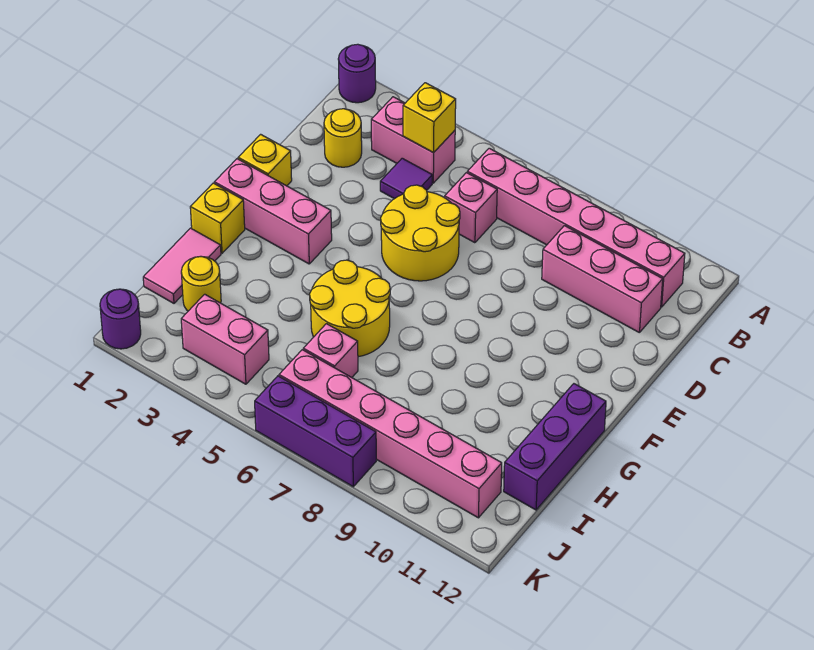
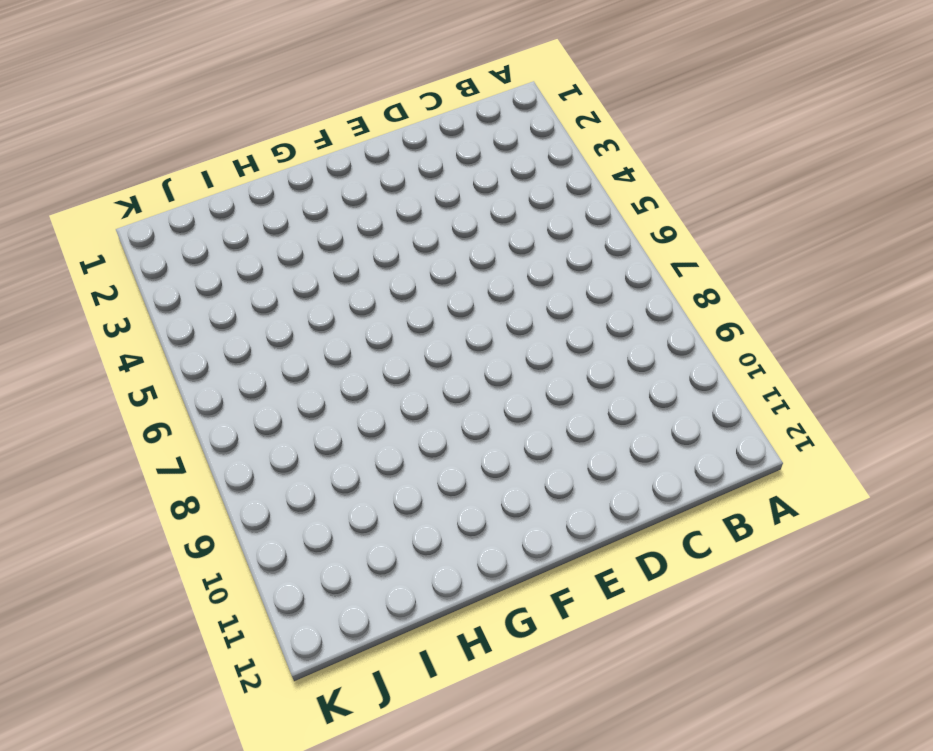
none -> purple 1x1 round brick [338,44,376,103]
none -> pink 1x2 brick [371,97,455,183]
none -> pink 1x6 brick [467,148,685,307]

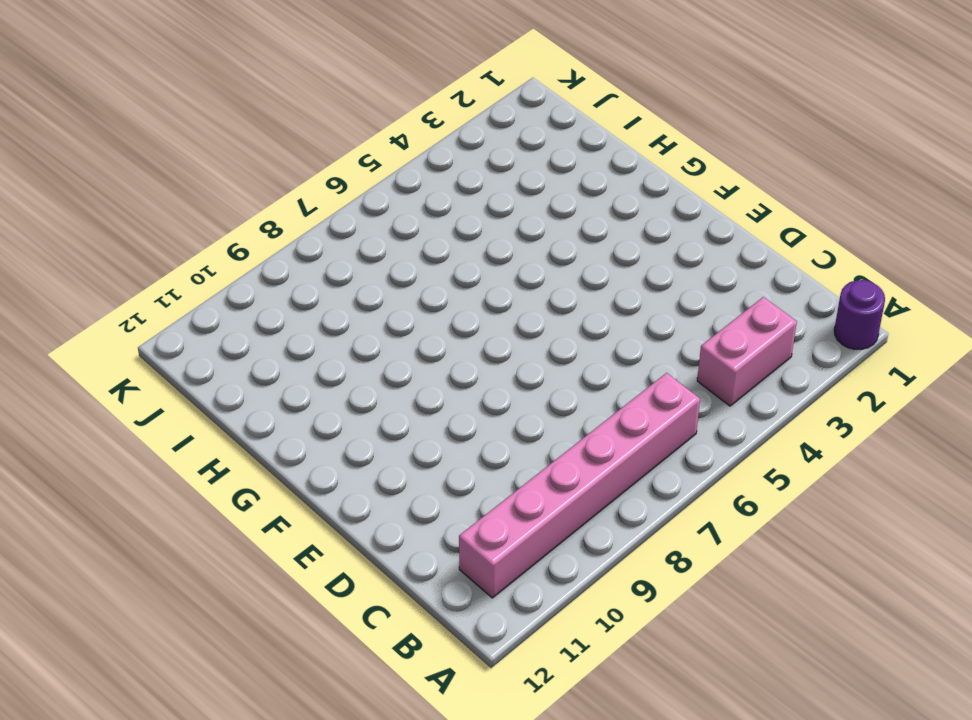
none -> yellow 1x1 round brick [324,109,362,167]
none -> purple 1x1 tile [380,158,432,199]
none -> pink 1x1 brick [445,173,497,243]

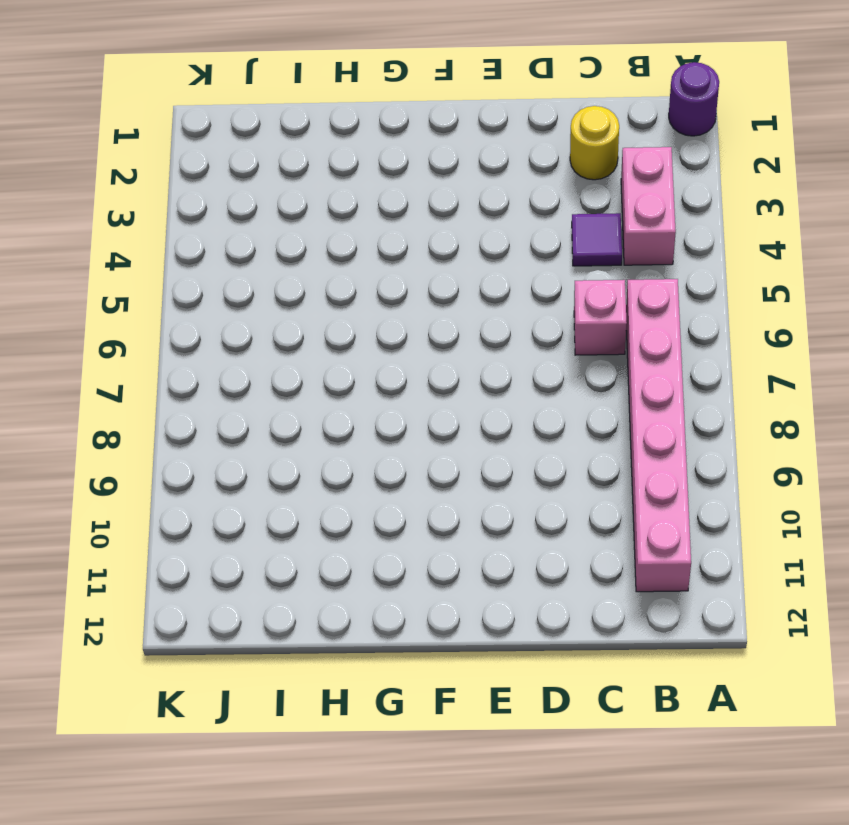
none -> pink 1x3 brick [542,226,663,333]
none -> yellow 2x2 round brick [381,185,460,281]
none -> yellow 1x1 brick [238,134,292,186]

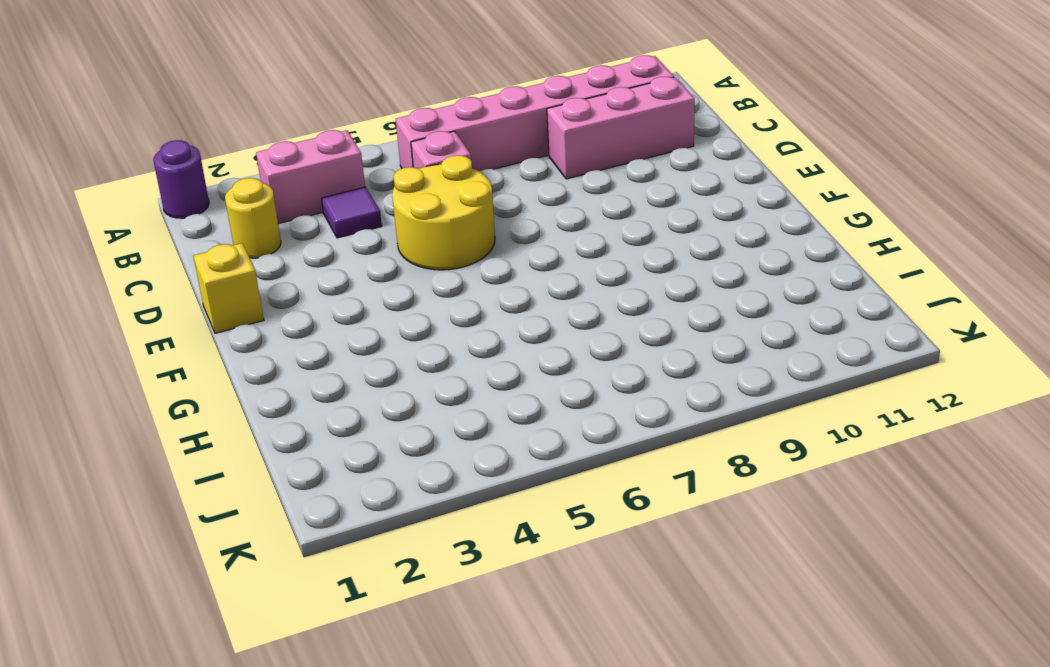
none -> pink 1x3 brick [214,159,332,264]
none -> yellow 1x1 brick [190,183,245,253]
none -> yellow 2x2 round brick [310,260,390,357]

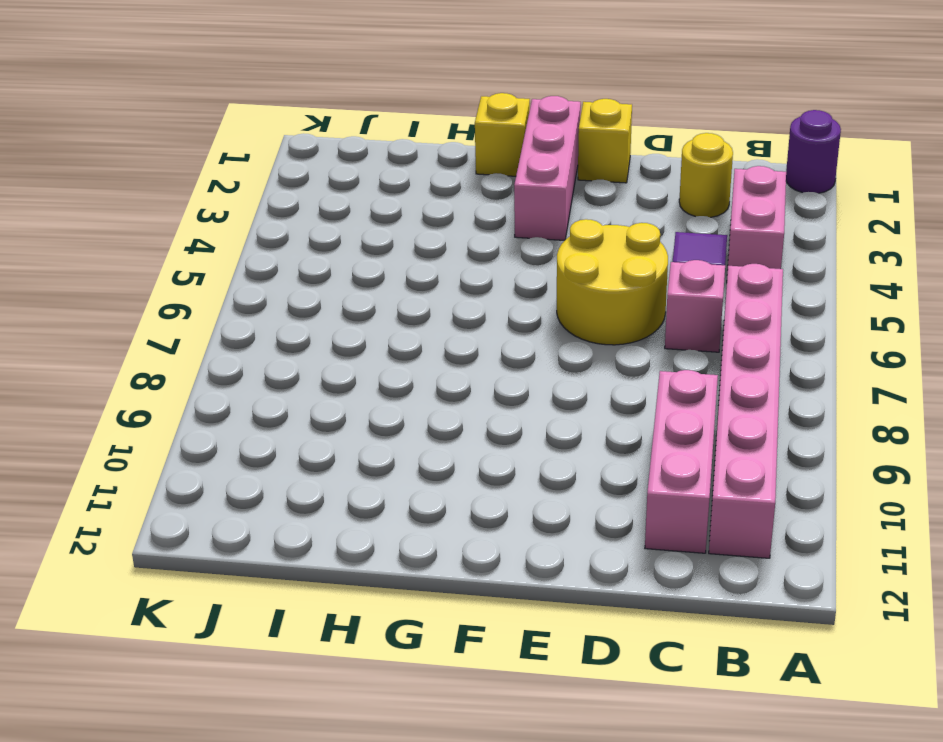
none -> yellow 2x2 round brick [310,260,390,357]
none -> purple 1x3 brick [504,384,606,510]
none -> pink 1x2 tile [143,228,221,303]

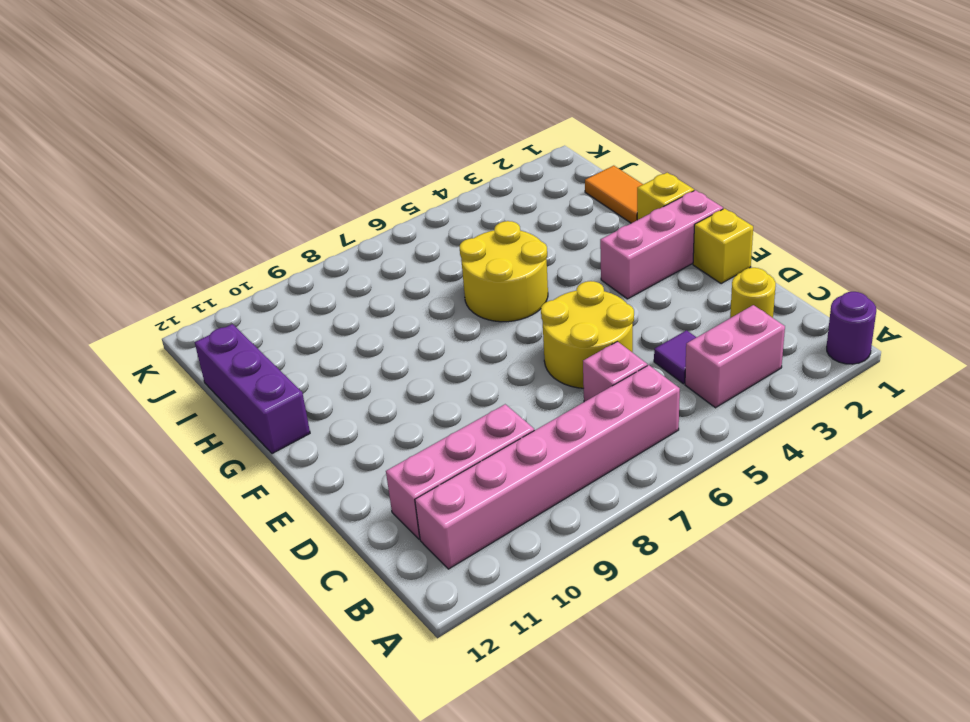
orange 1x2 tile [585,166,643,223] -> pink 1x2 tile [143,228,221,303]
none -> yellow 1x1 round brick [181,256,221,311]
none -> pink 1x1 brick [303,324,358,377]
none -> pink 1x2 brick [181,294,269,384]

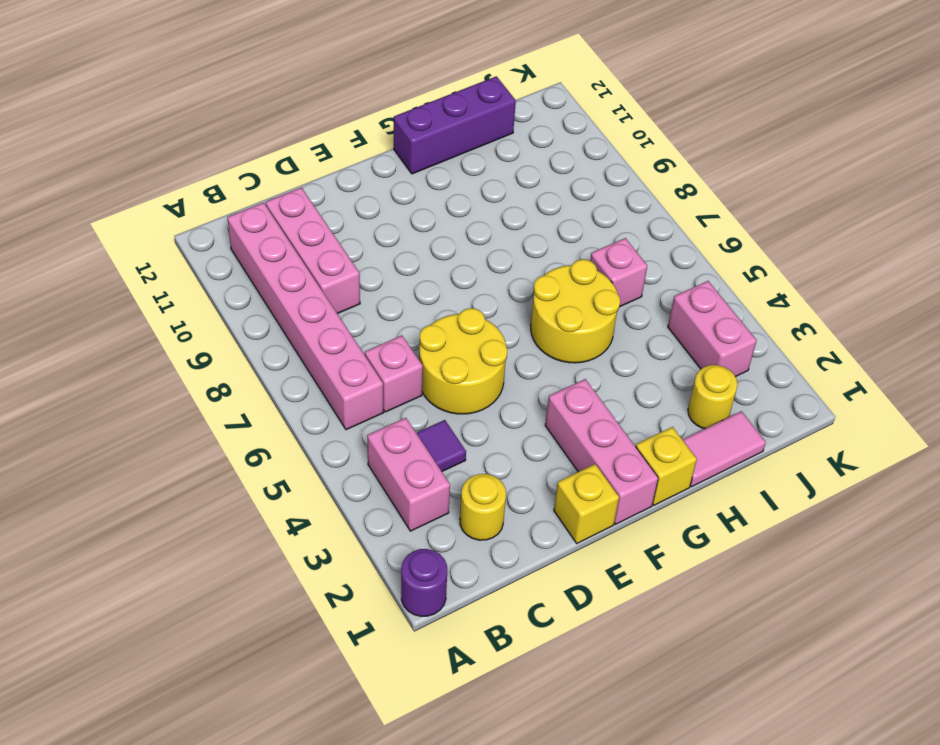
none -> pink 1x6 brick [279,350,502,518]
none -> purple 1x1 round brick [100,289,141,349]
none -> purple 1x3 brick [255,376,376,487]

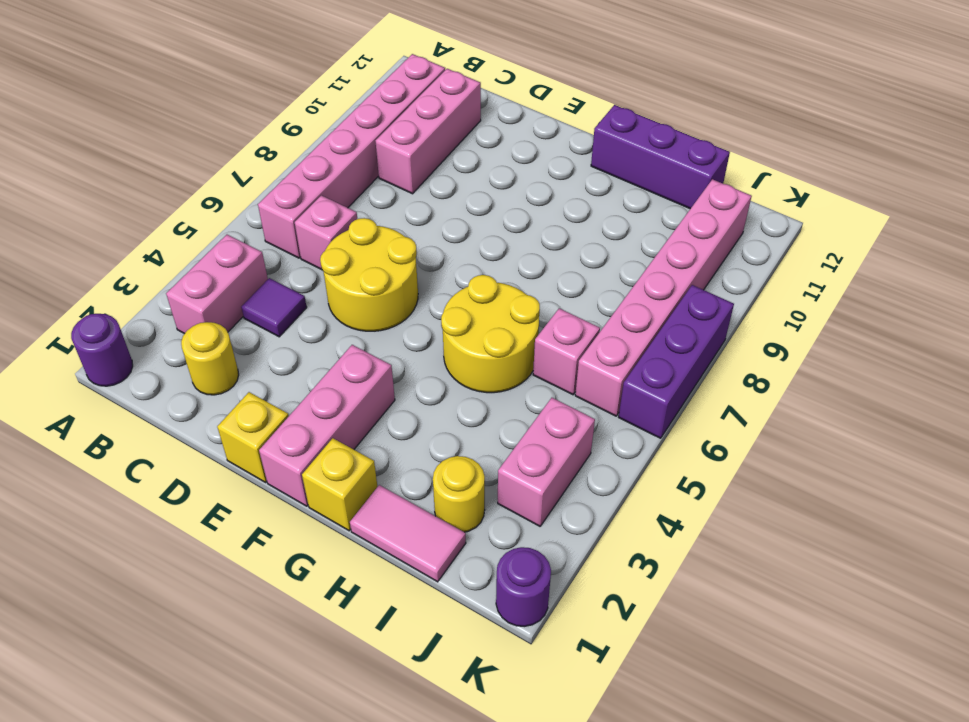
none -> yellow 1x1 brick [403,83,456,153]

